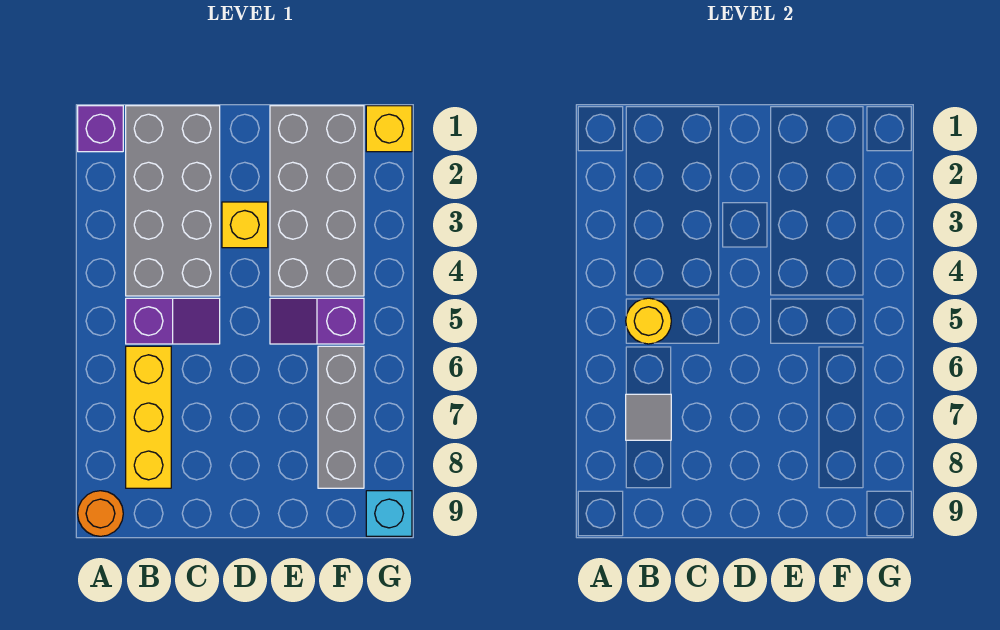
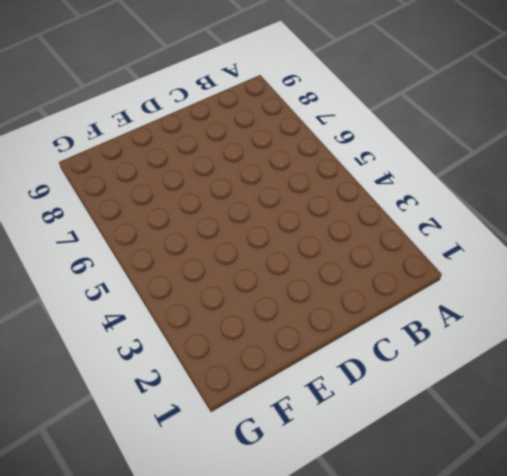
none -> purple 1x1 brick [78,106,123,152]
none -> orange 1x1 round brick [78,491,123,536]
none -> grey 2x4 brick [126,106,220,296]

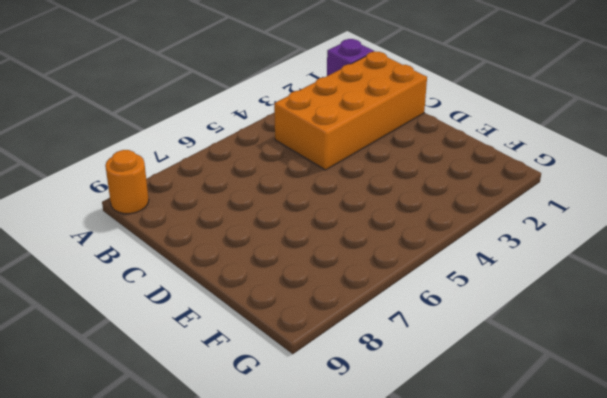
orange 2x4 brick [274,52,427,170] -> grey 2x4 brick [126,106,220,296]
none -> purple 1x2 slope [126,298,220,344]
none -> yellow 1x3 brick [126,346,171,488]
none -> yellow 1x1 brick [222,202,268,248]

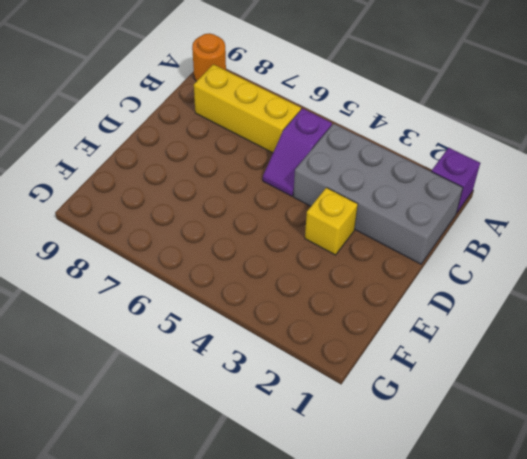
none -> grey 2x4 brick [270,106,364,296]
none -> purple 1x2 slope [270,298,364,344]
none -> grey 1x3 brick [318,346,364,488]

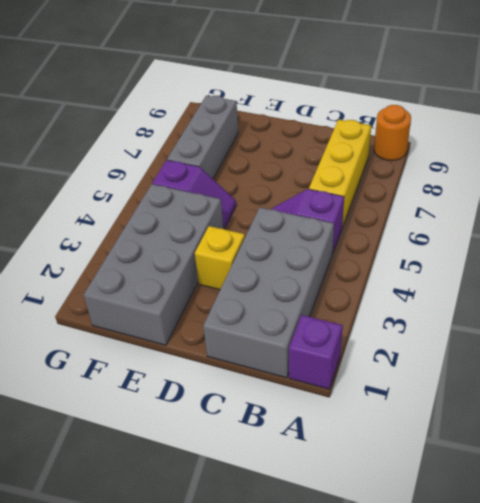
none -> yellow 1x1 brick [366,106,412,152]
none -> cyan 1x1 brick [366,491,412,536]
none -> yellow 1x1 round brick [626,298,671,344]

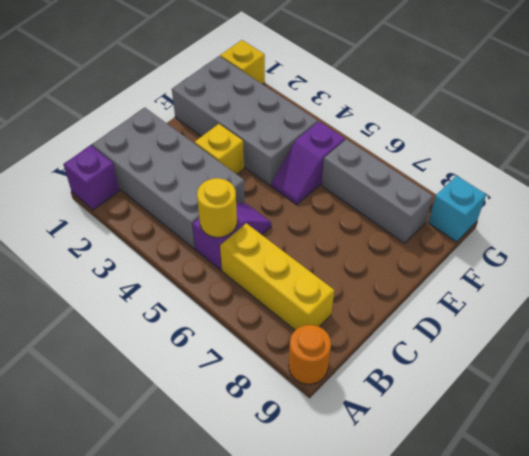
none -> grey 1x1 tile [626,394,671,440]

